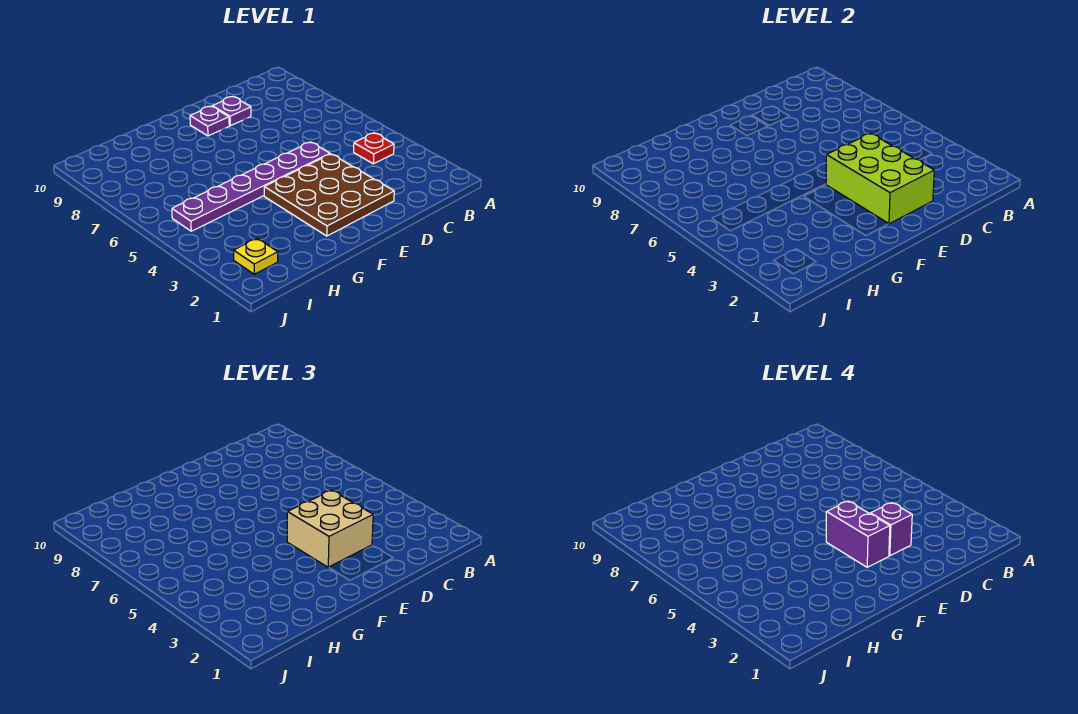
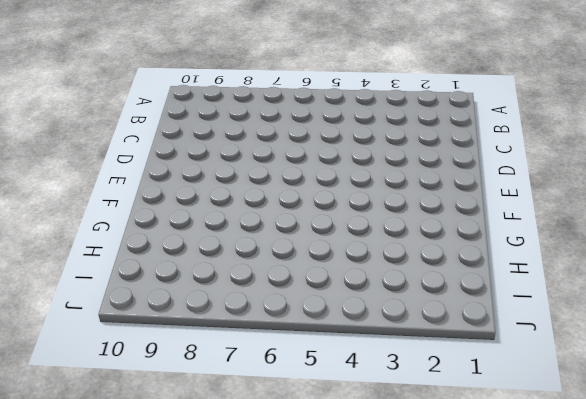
none -> red 1x1 plate [354,133,394,164]
none -> brown 3x3 plate [264,154,394,236]

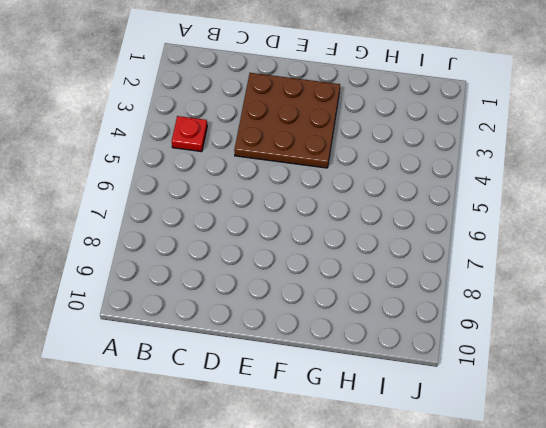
none -> purple 1x6 plate [172,142,330,231]
none -> purple 1x1 plate [212,97,251,126]

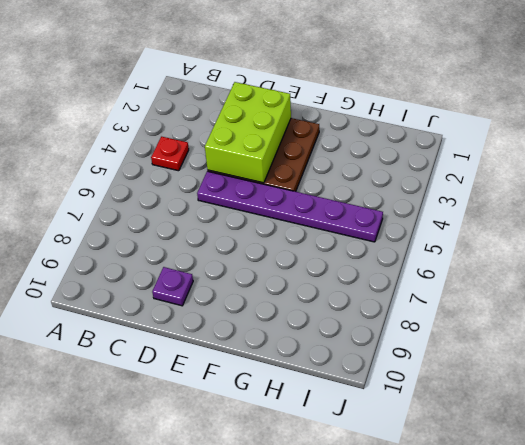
none -> purple 1x1 plate [190,106,229,136]
none -> yellow 1x1 plate [234,238,278,274]

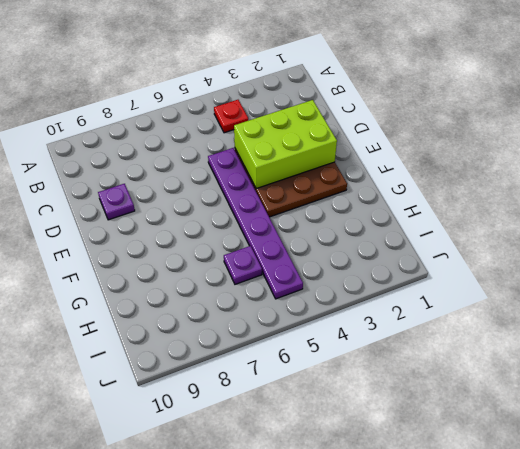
purple 1x1 plate [224,246,262,284] -> purple 1x1 plate moved to [190,106,229,136]
none -> yellow 1x1 plate [234,238,278,274]
none -> tan 2x2 brick [287,490,373,567]

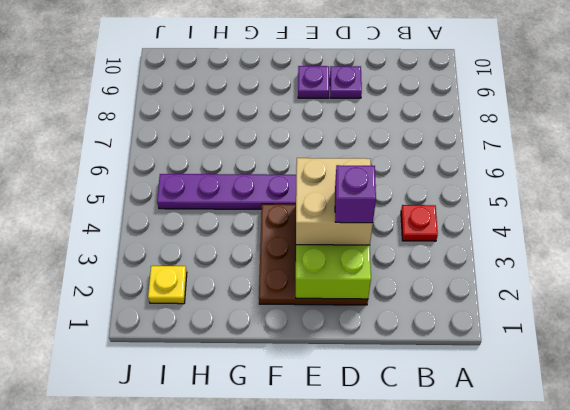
none -> purple 1x2 brick [826,501,890,567]

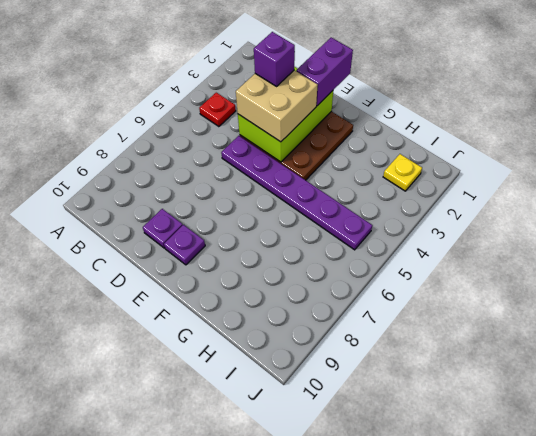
purple 1x2 brick [296,37,353,106] -> purple 1x2 brick moved to [826,501,890,567]

